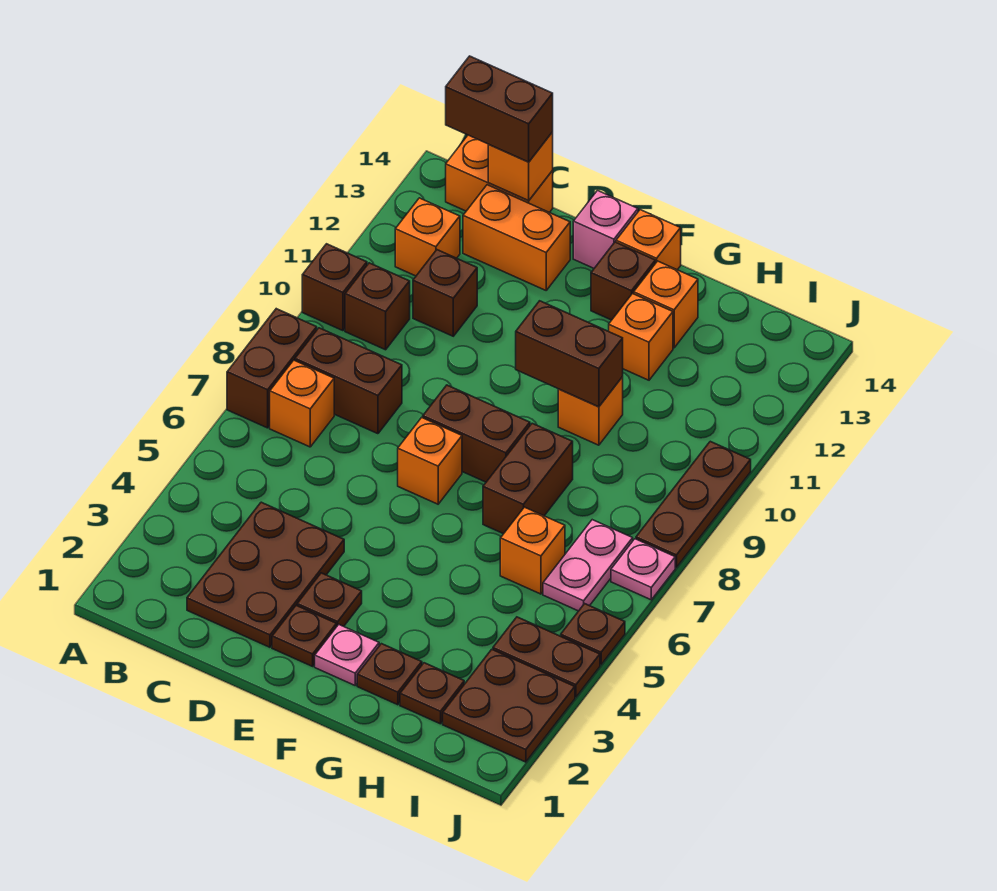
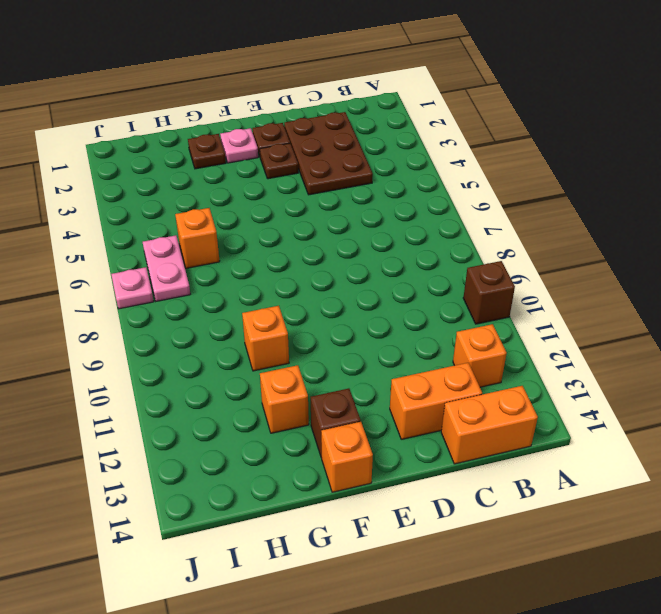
none -> brown 1x2 brick [227,309,317,428]
none -> orange 1x1 brick [270,360,334,447]
none -> brown 1x2 brick [295,328,402,434]
none -> brown 1x1 brick [345,263,410,350]

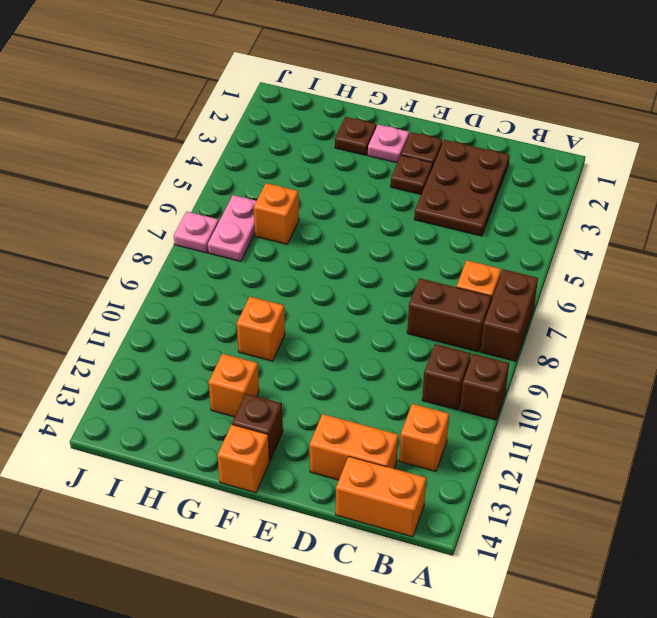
none -> brown 1x1 brick [413,250,477,336]
none -> orange 1x1 brick [398,418,462,504]
none -> brown 1x2 brick [423,385,530,482]
none -> pink 1x1 brick [573,191,638,268]

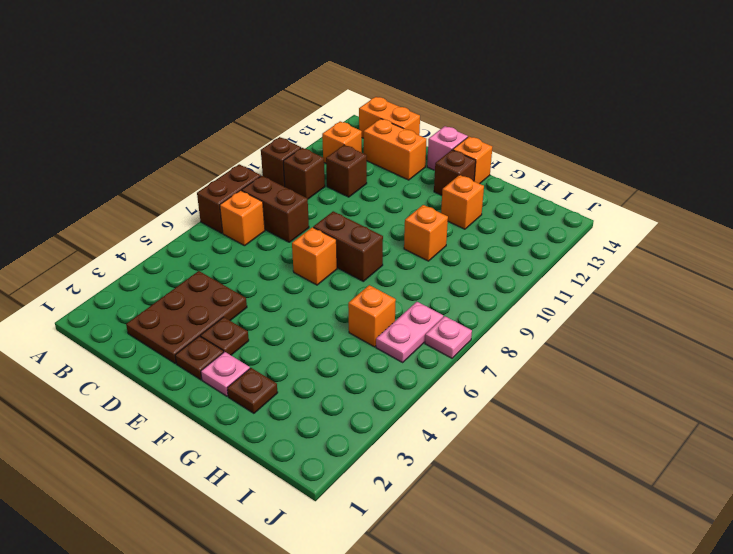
none -> brown 1x2 brick [483,423,573,534]
none -> orange 1x1 brick [634,261,698,348]
none -> brown 1x1 plate [400,663,464,724]
none -> brown 2x2 plate [443,649,575,762]

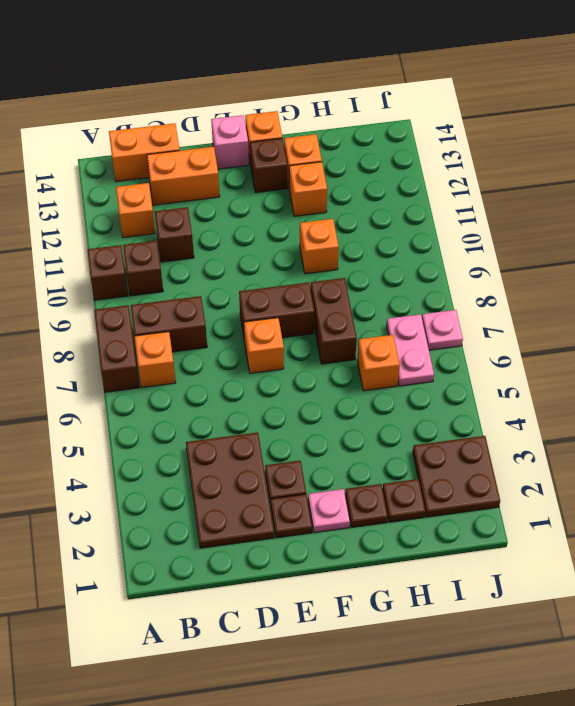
none -> brown 1x2 plate [493,617,600,697]
none -> brown 1x1 plate [561,604,625,665]
none -> brown 1x3 plate [636,441,751,567]
none -> orange 1x1 brick [488,132,553,201]

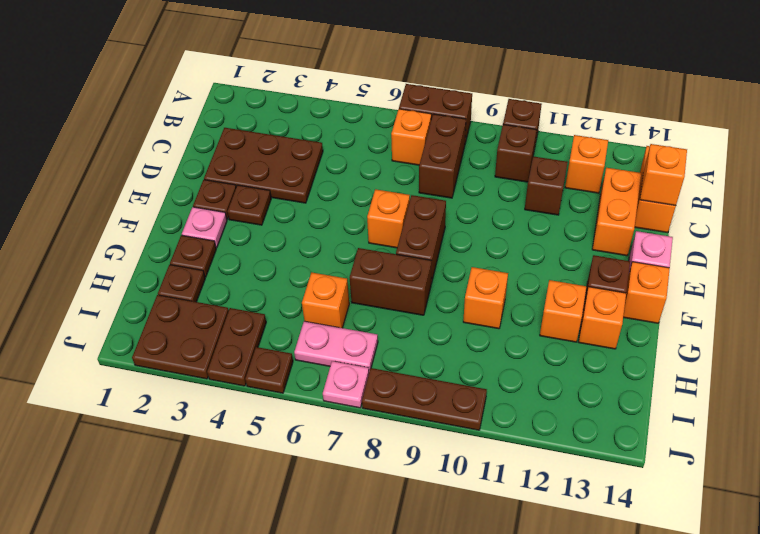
none -> brown 1x2 brick [516,301,623,407]
none -> brown 1x2 brick [446,56,553,162]

